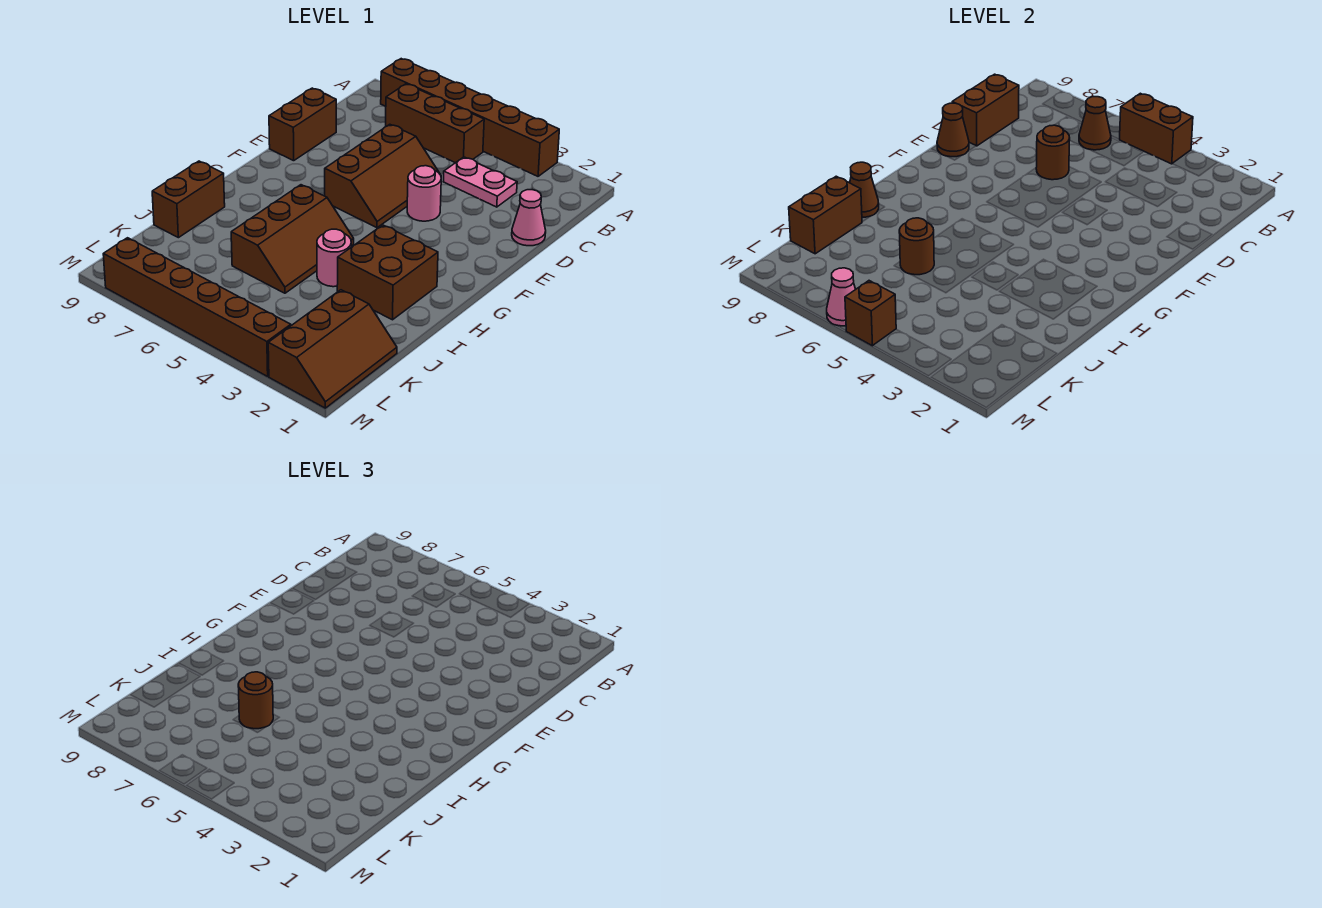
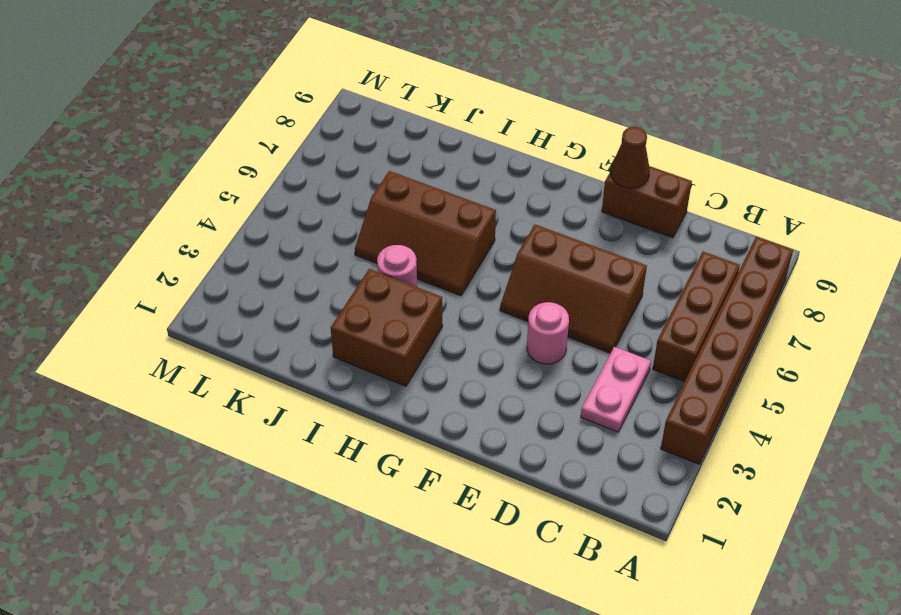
none -> pink 1x1 cone [512,190,546,246]
none -> brown 1x2 brick [152,161,225,238]
none -> brown 2x3 slope [268,290,397,408]

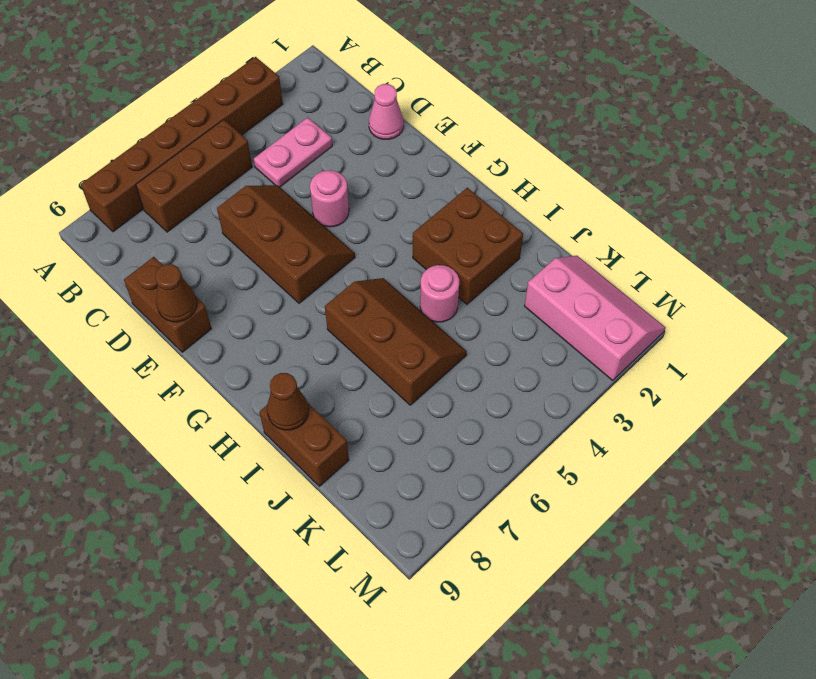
pink 2x3 slope [524,256,665,380] -> brown 2x3 slope [268,290,397,408]
none -> brown 1x6 brick [103,238,291,376]
none -> brown 1x2 brick [1119,93,1193,164]
none -> brown 1x1 cone [1079,97,1111,150]

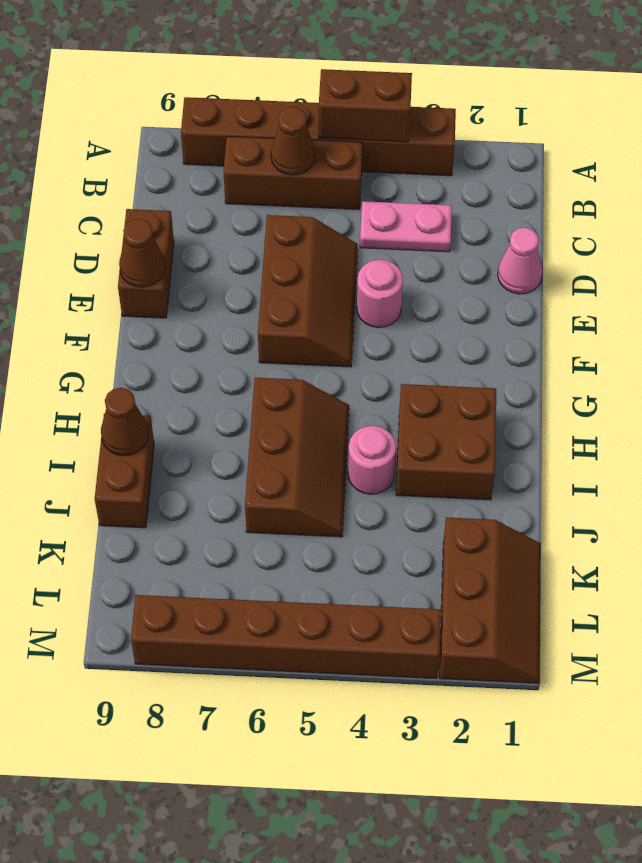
none -> brown 1x2 brick [952,74,1019,146]
none -> brown 1x1 round brick [1036,125,1070,180]
none -> brown 1x1 round brick [899,218,934,275]

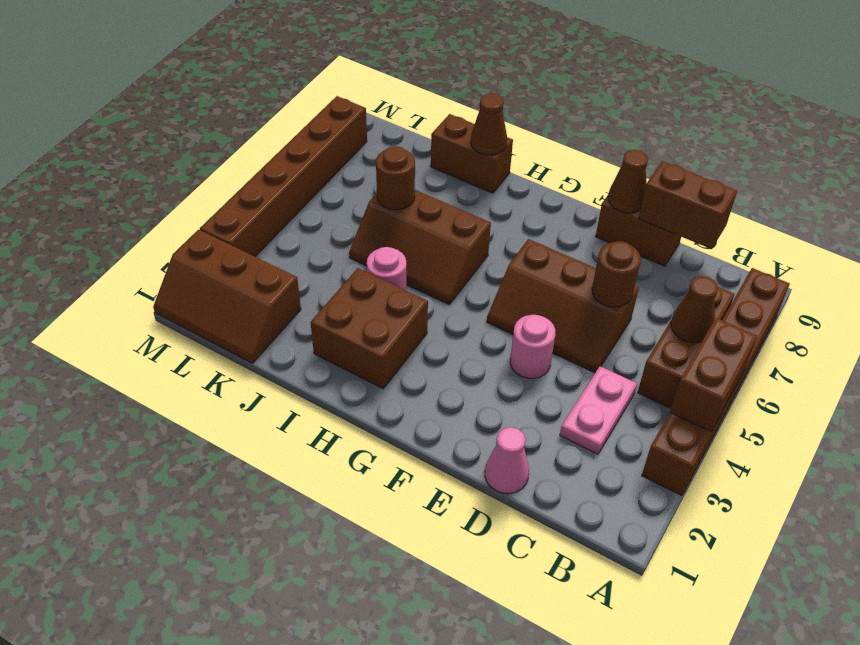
none -> brown 1x2 brick [789,176,862,254]
none -> brown 1x1 brick [845,281,896,346]
none -> pink 1x1 cone [827,268,856,326]

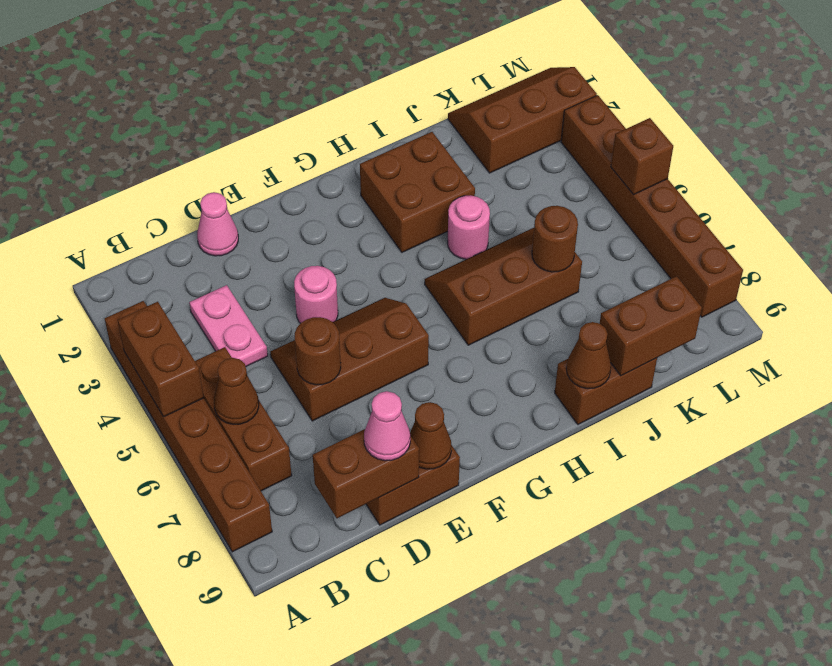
pink 1x1 cone [364,391,410,461] -> pink 1x1 cone moved to [827,268,856,326]
none -> brown 1x1 round brick [238,672,273,729]

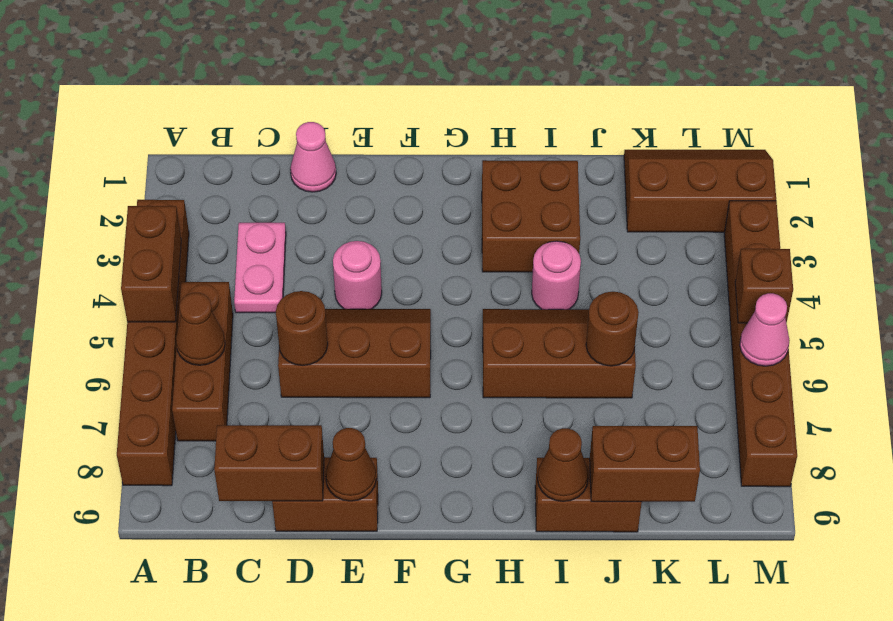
none -> brown 1x1 round brick [238,672,273,729]

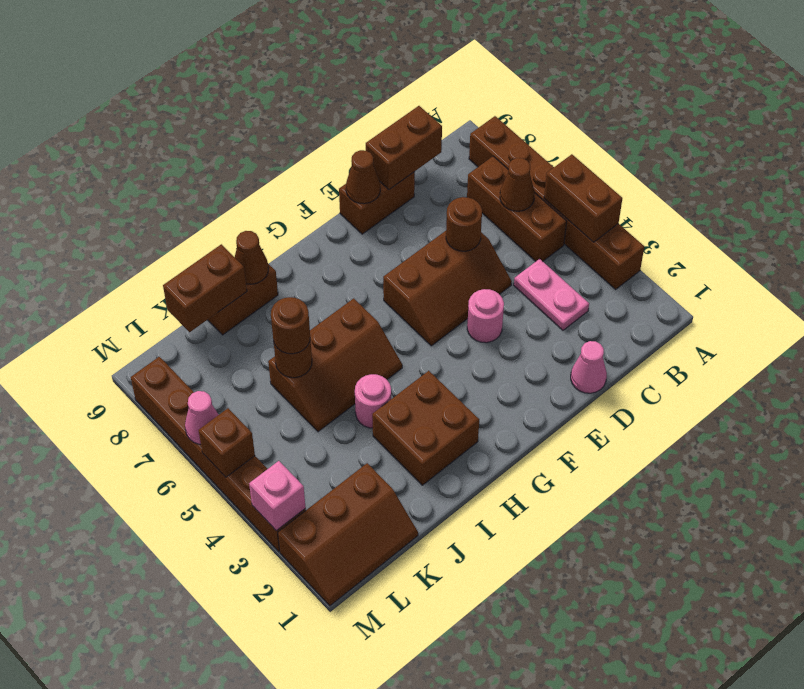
pink 1x1 brick [249,461,306,531] -> none

